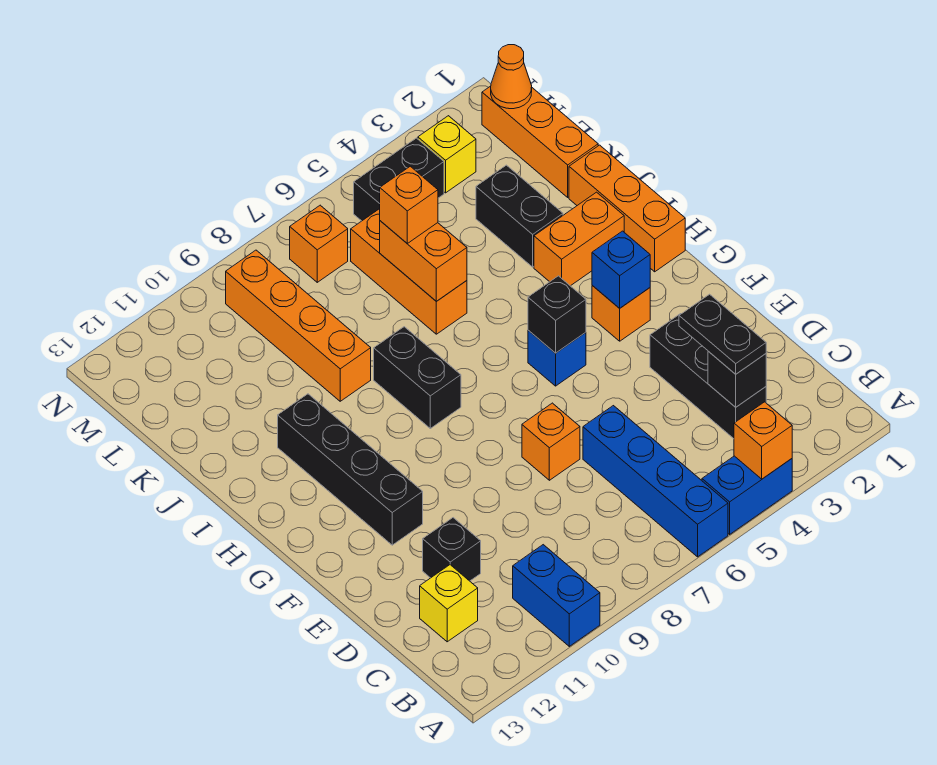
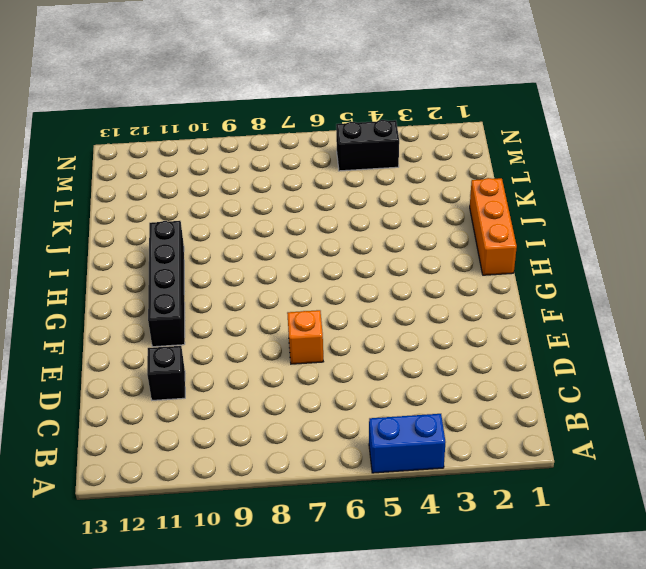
none -> blue 1x4 brick [583,406,728,557]
none -> blue 1x2 brick [513,545,600,646]
none -> black 1x3 brick [650,314,766,439]

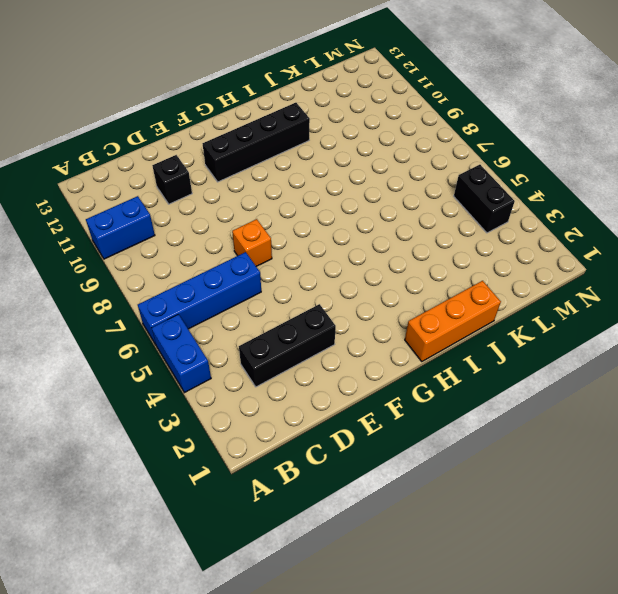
none -> yellow 1x1 brick [420,565,478,642]
none -> orange 1x1 brick [592,286,650,341]
none -> blue 1x1 brick [528,330,586,386]

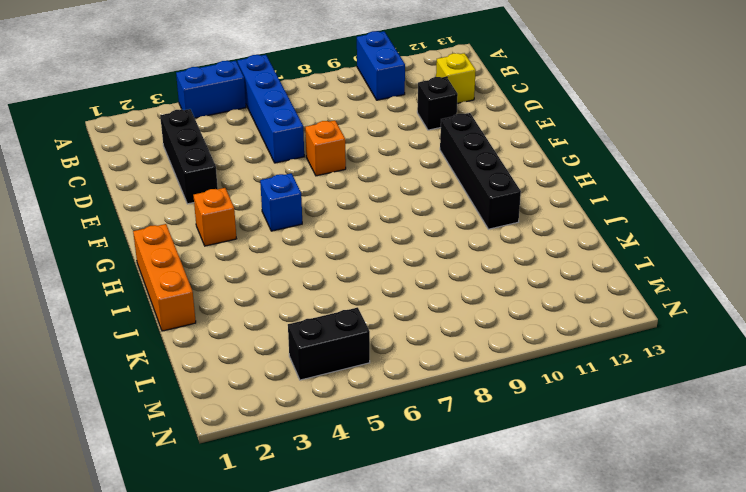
none -> black 1x2 brick [374,327,461,428]
none -> orange 1x2 brick [534,192,624,286]
none -> black 1x2 brick [476,165,563,267]

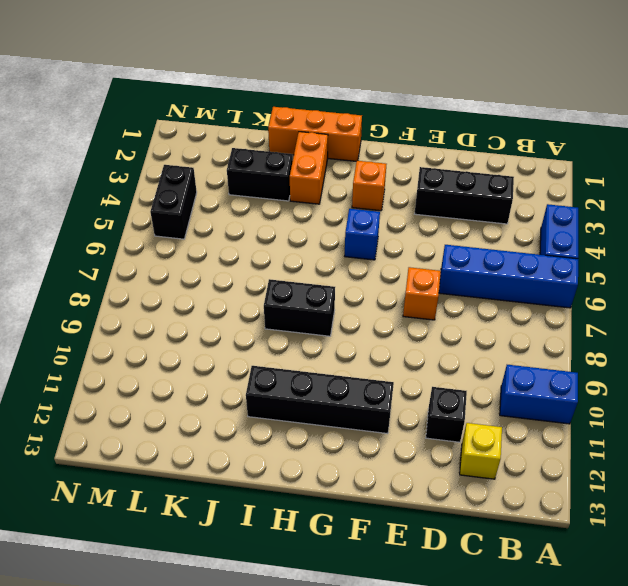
none -> orange 1x3 brick [351,209,467,334]
none -> orange 1x4 brick [226,250,371,401]
none -> orange 1x3 brick [482,86,598,197]

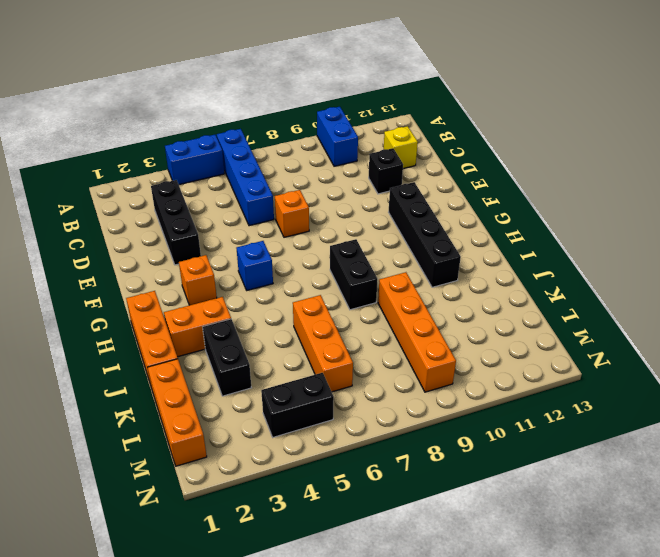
none -> yellow 1x1 brick [418,116,476,193]
none -> orange 1x1 brick [290,205,348,282]
none -> orange 1x1 brick [734,402,792,479]

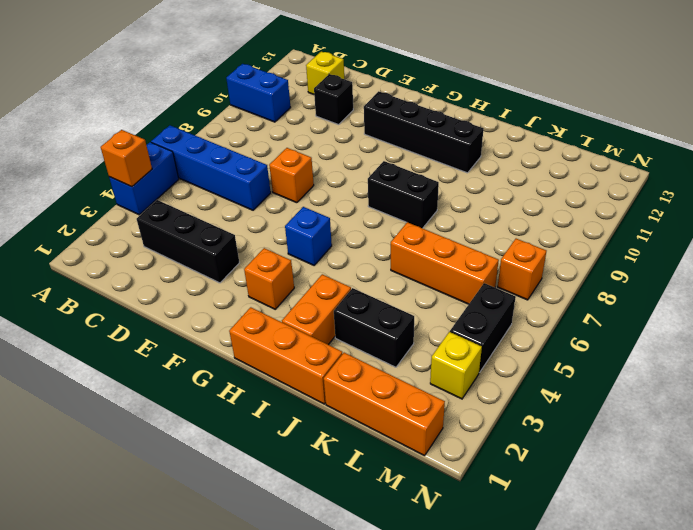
none -> orange 1x4 brick [226,250,371,401]
none -> black 1x1 brick [708,352,766,407]
none -> blue 1x1 brick [592,231,650,308]

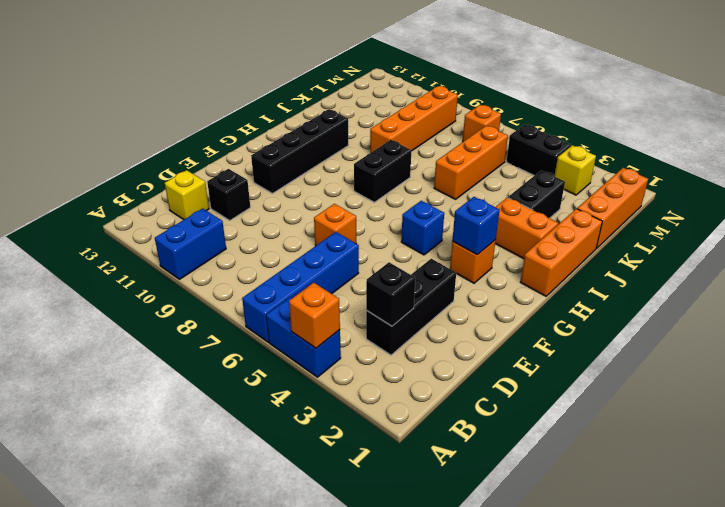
none -> black 1x1 brick [528,276,586,353]
none -> orange 1x2 brick [380,221,467,301]
none -> orange 1x1 cone [491,45,532,109]

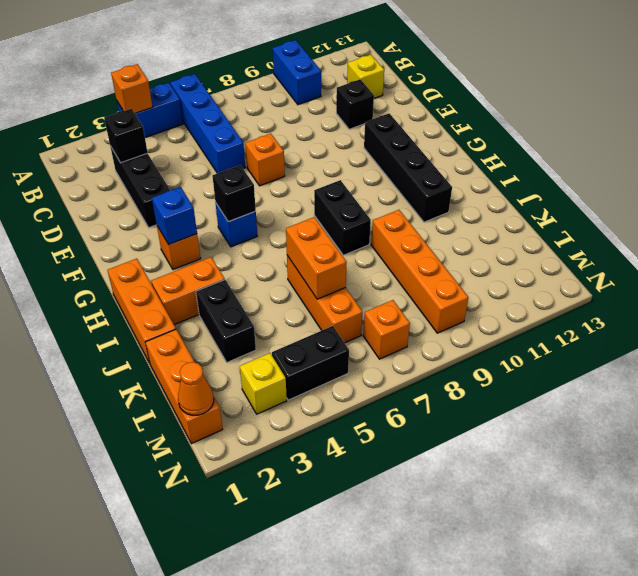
none -> black 1x2 plate [679,294,766,374]
none -> orange 1x1 brick [380,166,438,243]

